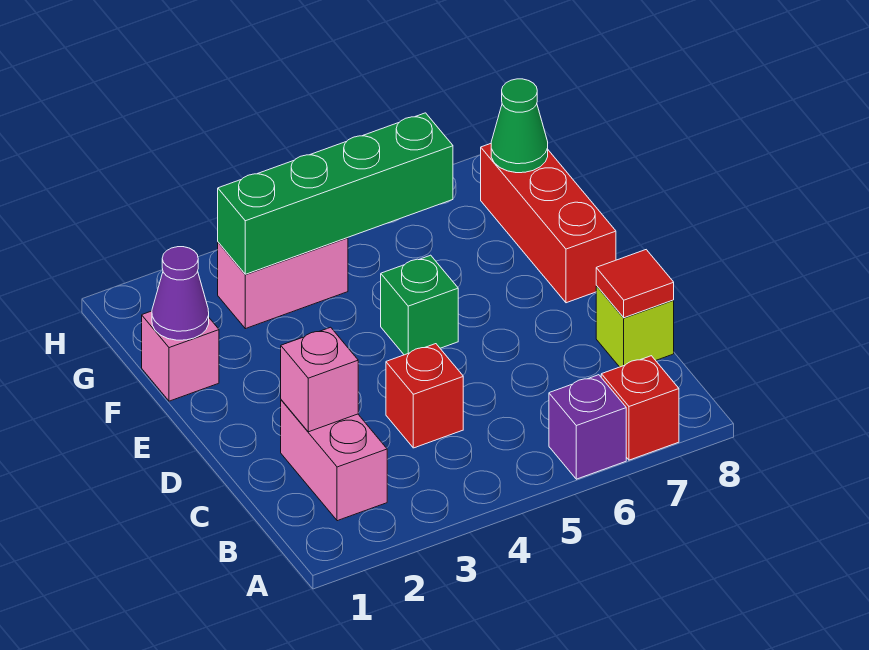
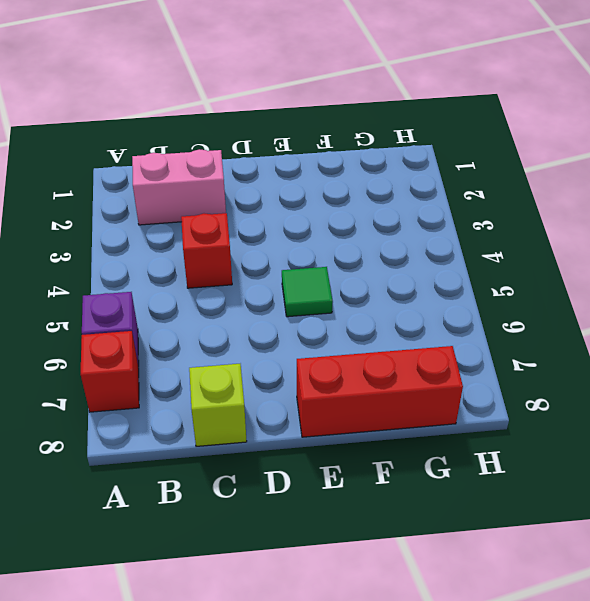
green 1x1 tile [282,267,333,317] -> green 1x1 brick [381,255,458,355]
none -> pink 1x1 brick [142,311,219,401]
none -> pink 1x2 brick [218,238,348,329]
none -> pink 1x1 brick [281,327,358,432]

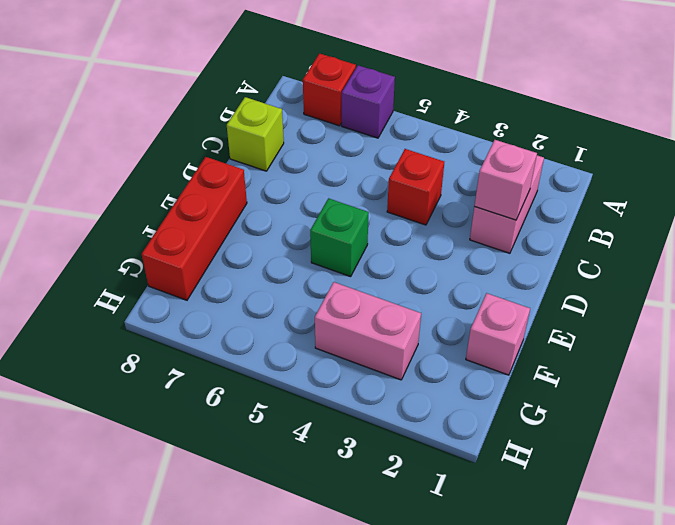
none -> red 1x1 tile [596,250,674,318]
none -> purple 1x1 cone [152,247,209,340]
none -> green 1x4 brick [218,113,453,274]

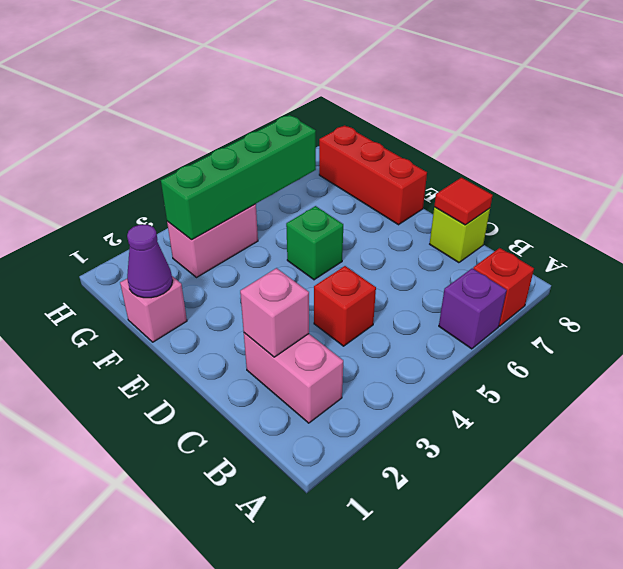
none -> green 1x1 cone [491,79,548,173]

